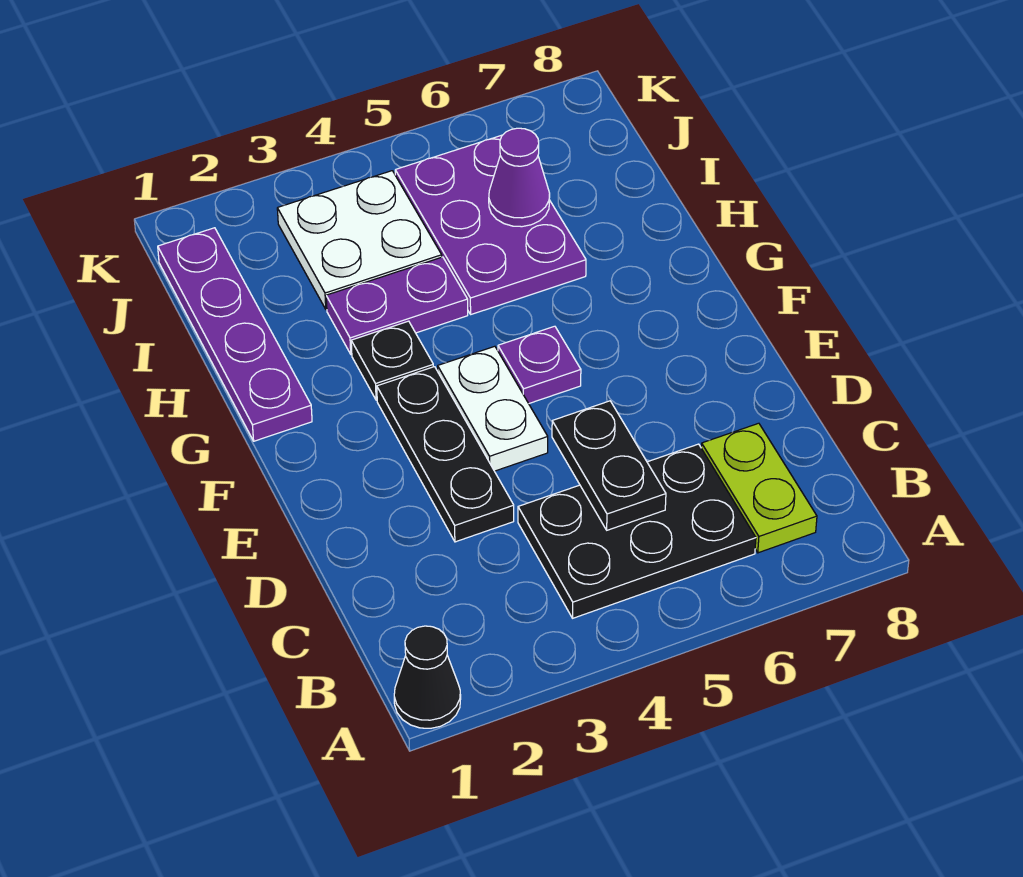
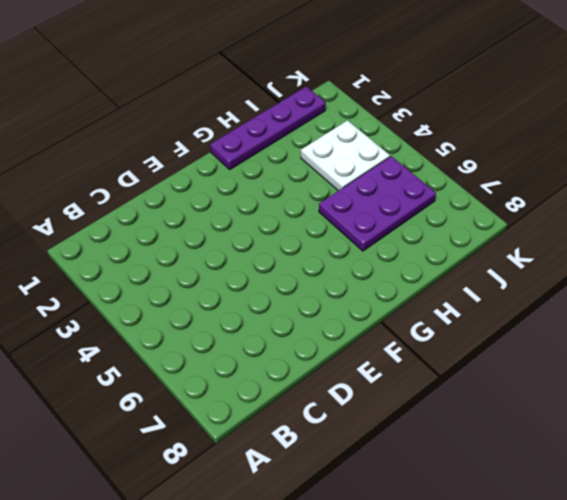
none -> black 1x1 cone [394,626,461,728]
none -> black 2x3 plate [518,444,756,618]
none -> lime 1x2 plate [701,423,817,553]

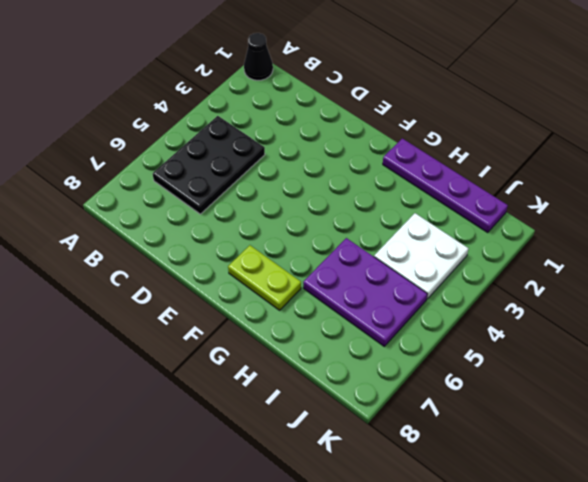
lime 1x2 plate [228,245,301,310] -> lime 1x2 plate moved to [701,423,817,553]
none -> black 1x3 plate [377,367,514,542]
none -> white 1x2 plate [438,346,548,471]
none -> purple 1x1 plate [498,326,581,403]

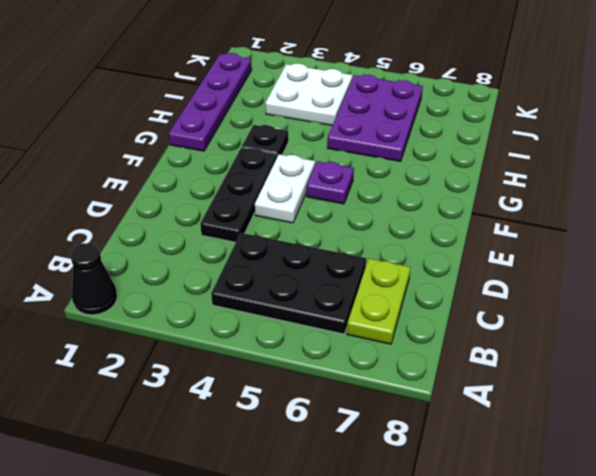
none -> purple 1x2 plate [326,257,468,354]
none -> black 1x2 plate [552,401,666,530]
none -> purple 1x1 cone [489,128,550,227]

